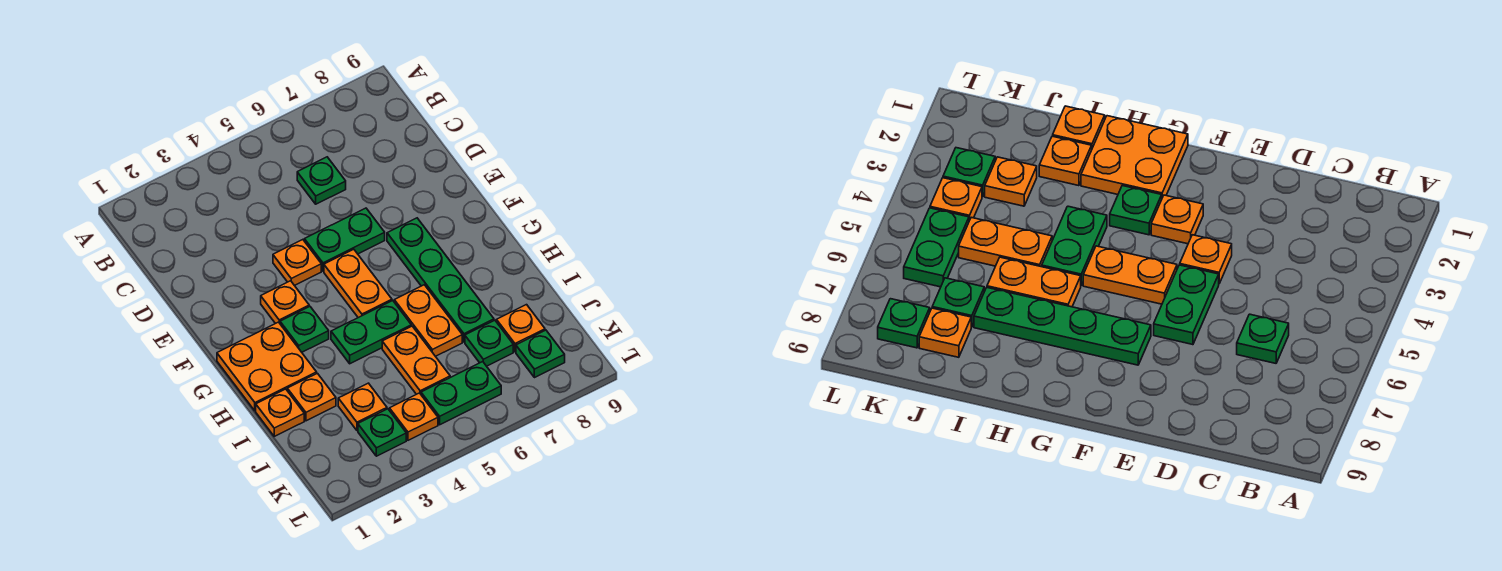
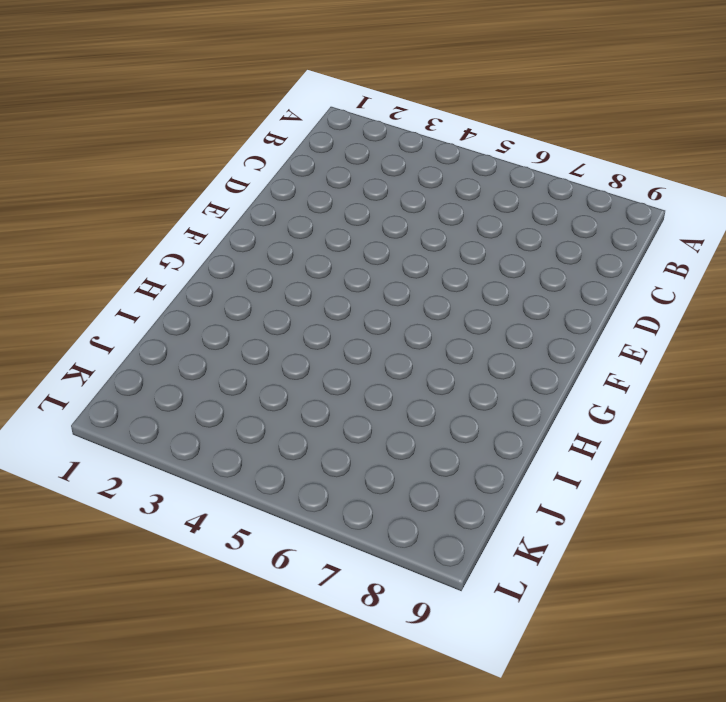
none -> green 1x1 plate [297,157,346,204]
none -> orange 1x1 plate [273,240,321,286]
none -> green 1x2 plate [304,208,385,271]

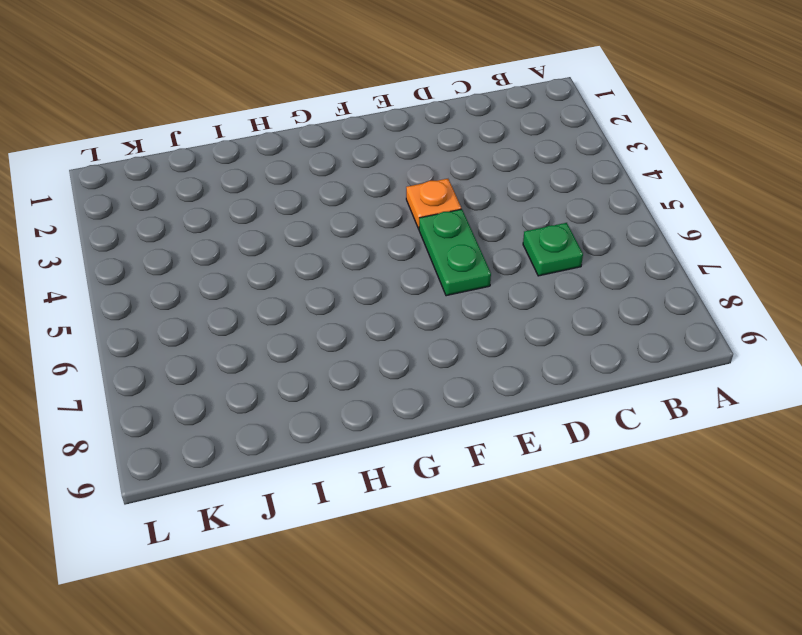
none -> orange 1x1 plate [261,281,309,324]
none -> orange 1x2 plate [324,249,392,318]
none -> green 1x4 plate [387,218,494,342]

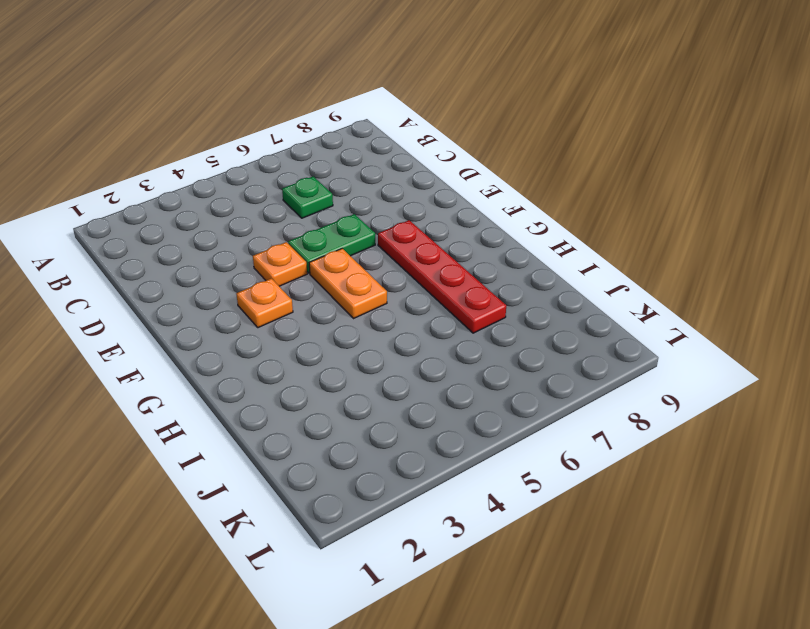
red 1x4 plate [378,220,506,333] -> green 1x4 plate [387,218,494,342]
none -> orange 2x2 plate [217,322,317,411]
none -> green 1x1 plate [280,306,329,352]
none -> green 1x2 plate [331,301,411,364]

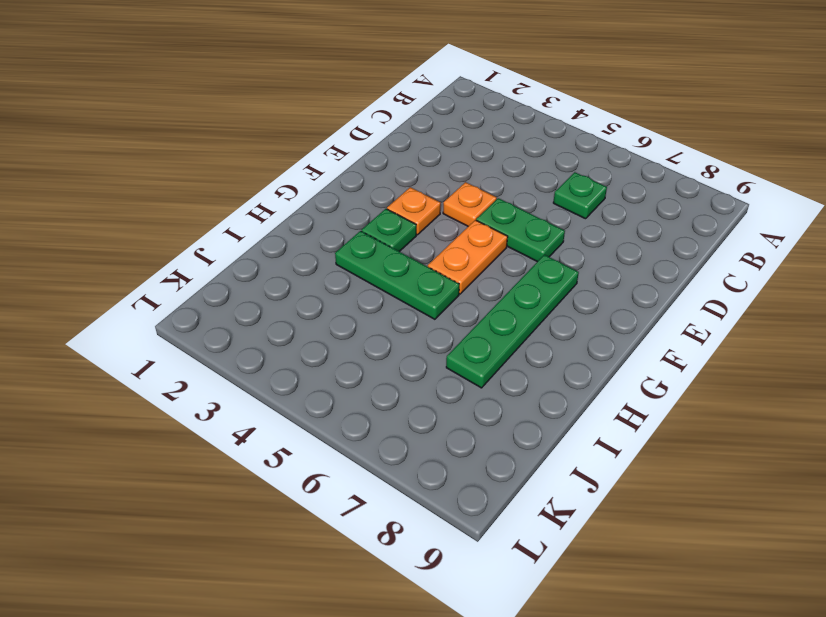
green 1x3 plate [335,231,459,319] -> green 1x2 plate [331,301,411,364]
none -> orange 2x2 plate [217,322,317,411]
none -> orange 1x2 plate [394,285,462,356]
none -> orange 1x1 plate [256,389,304,436]

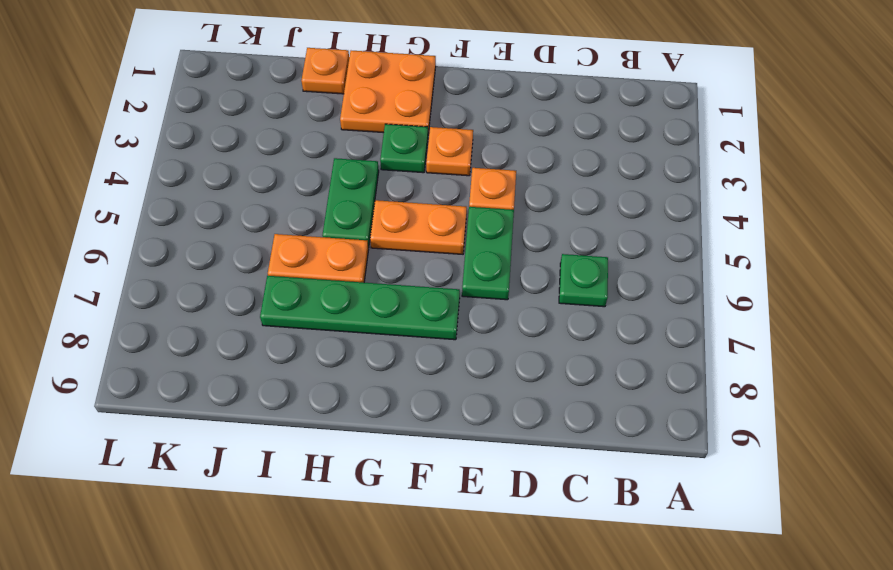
none -> orange 1x1 plate [287,373,336,421]
none -> orange 1x2 plate [382,326,450,394]
none -> orange 1x1 plate [338,383,387,431]

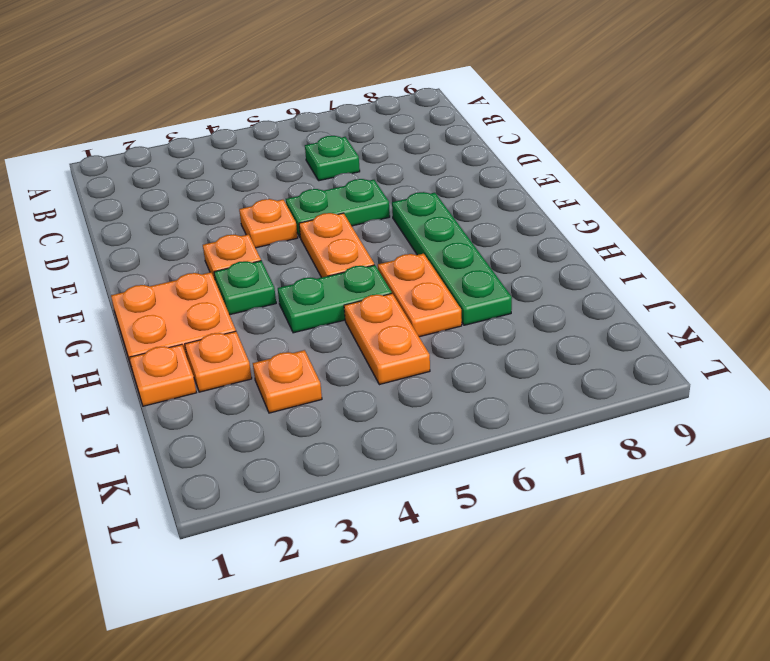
none -> green 1x1 plate [465,320,513,366]
none -> orange 1x1 plate [496,305,545,352]
none -> green 1x1 plate [358,409,406,456]

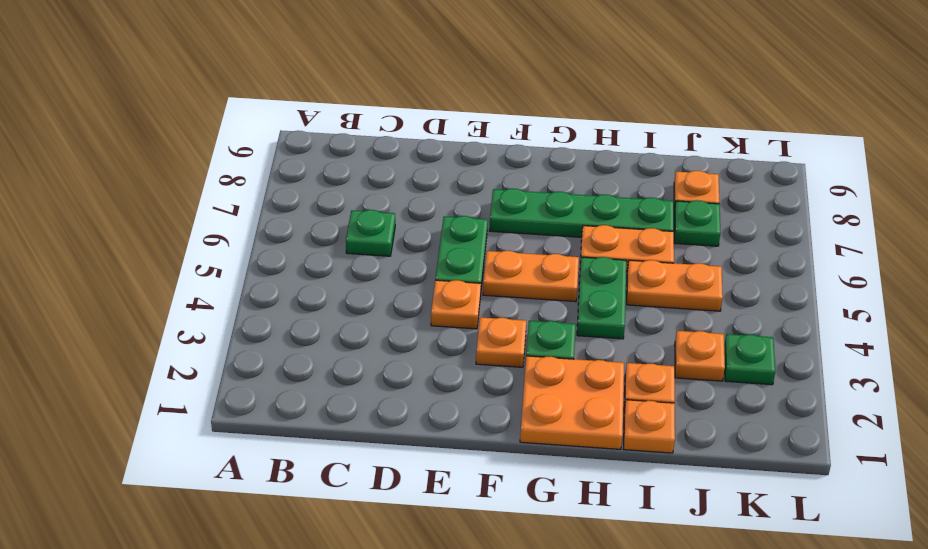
none -> orange 1x1 plate [389,393,438,440]
none -> green 1x2 plate [421,362,501,425]
none -> green 1x1 plate [516,330,565,378]

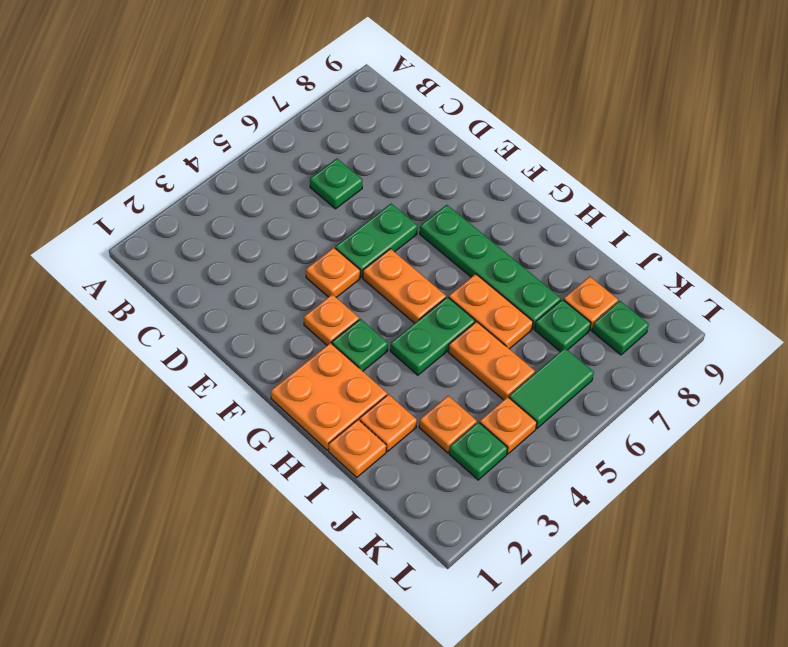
green 1x2 tile [509,348,594,429] -> green 1x2 plate [421,362,501,425]

